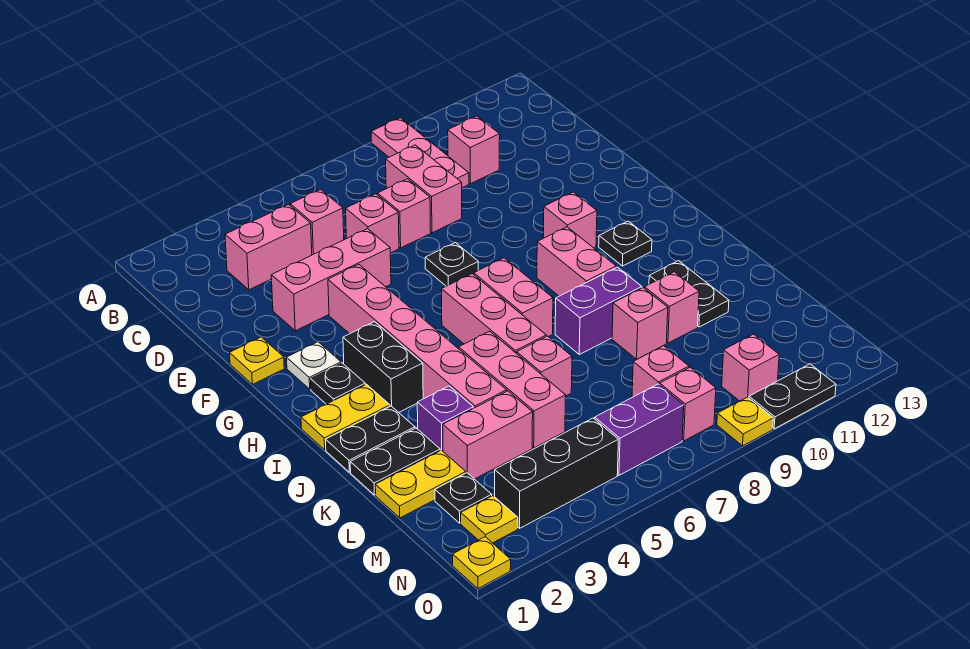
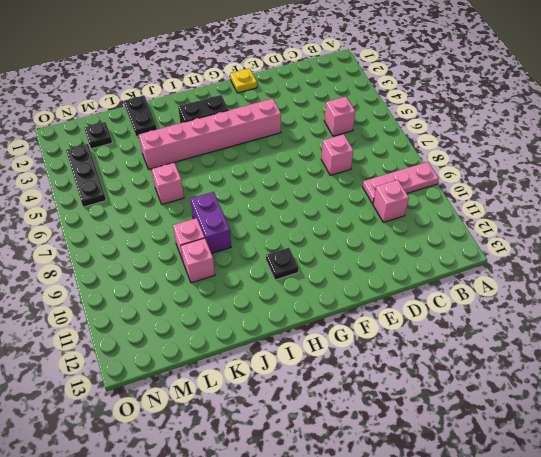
black 1x3 plate [66,144,106,207] -> black 1x3 brick [495,418,618,528]
none -> pink 1x2 brick [225,205,312,290]
none -> pink 1x2 brick [386,145,462,233]
none -> pink 1x1 brick [346,194,399,253]
none -> pink 1x3 brick [271,229,391,331]

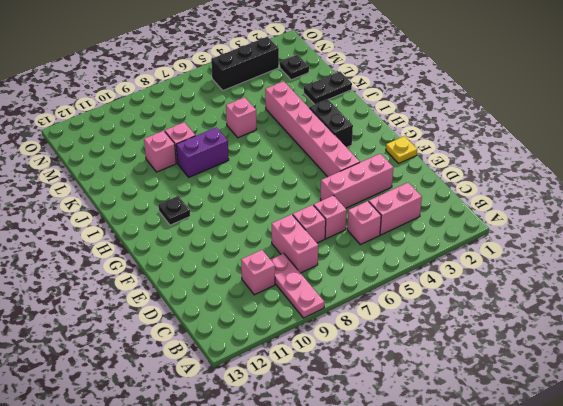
none -> black 1x1 plate [425,243,478,286]
none -> white 1x1 plate [287,342,341,389]
none -> pink 1x1 brick [543,192,597,248]
none -> black 1x1 plate [310,363,365,404]

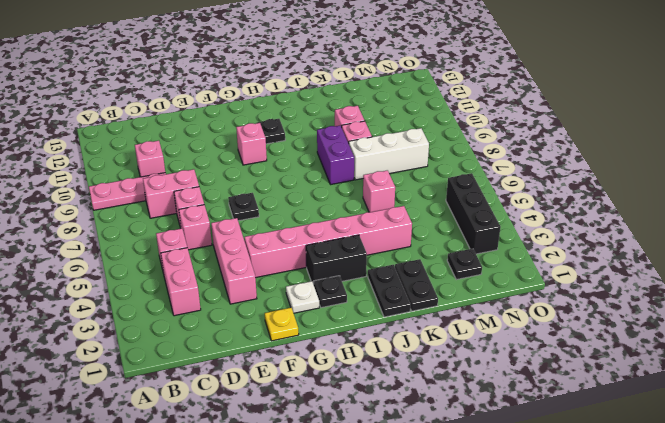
white 1x3 brick [349,128,429,180] -> pink 1x1 brick [632,346,689,397]
none -> pink 1x3 brick [442,274,546,354]
none -> pink 1x2 brick [474,258,553,337]
none -> pink 1x2 brick [537,227,616,296]
none -> yellow 1x2 plate [301,384,390,450]

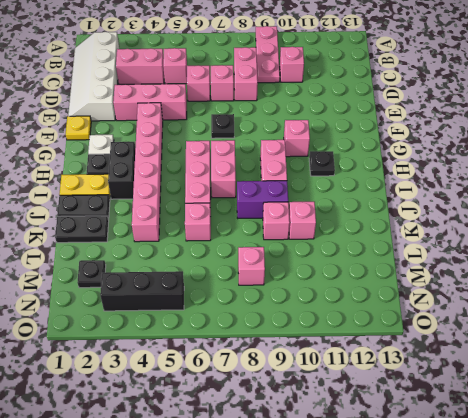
white 2x4 slope [68,32,119,121] -> none
none -> pink 1x3 brick [459,331,566,448]
none -> black 1x2 plate [649,261,729,327]
none -> purple 1x1 brick [417,386,473,451]
none -> yellow 1x2 plate [375,450,466,518]

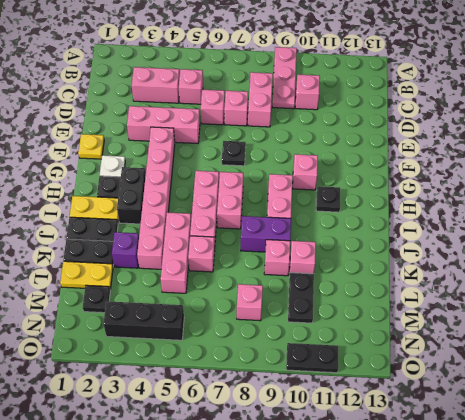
black 1x2 plate [288,273,314,323] -> black 1x2 plate moved to [649,261,729,327]
none -> pink 1x2 brick [443,391,533,479]
none -> yellow 1x1 plate [461,496,518,543]
none -> purple 1x2 brick [595,384,684,475]
none -> pink 1x1 brick [660,367,716,441]

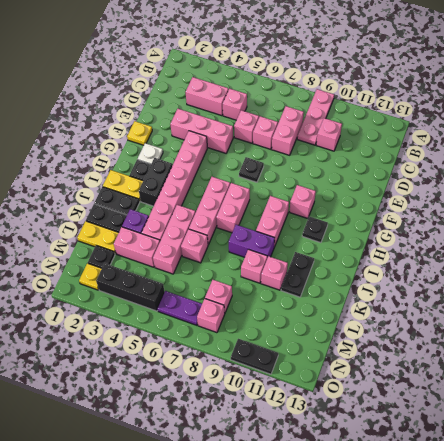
purple 1x2 plate [158,291,202,325] -> purple 1x2 brick [595,384,684,475]
none -> pink 1x1 brick [722,334,779,401]
none -> yellow 1x1 plate [453,537,511,589]
none -> yellow 1x1 plate [717,397,773,446]

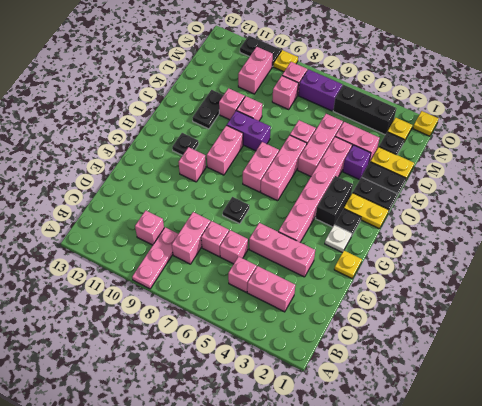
pink 1x2 brick [238,47,273,94] -> pink 1x1 brick [722,334,779,401]

